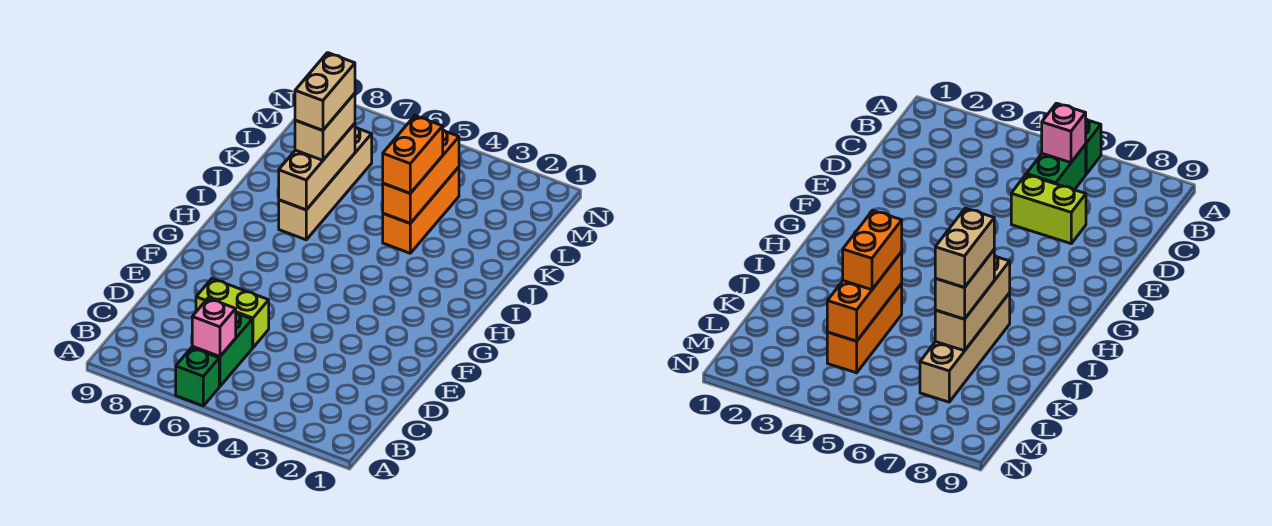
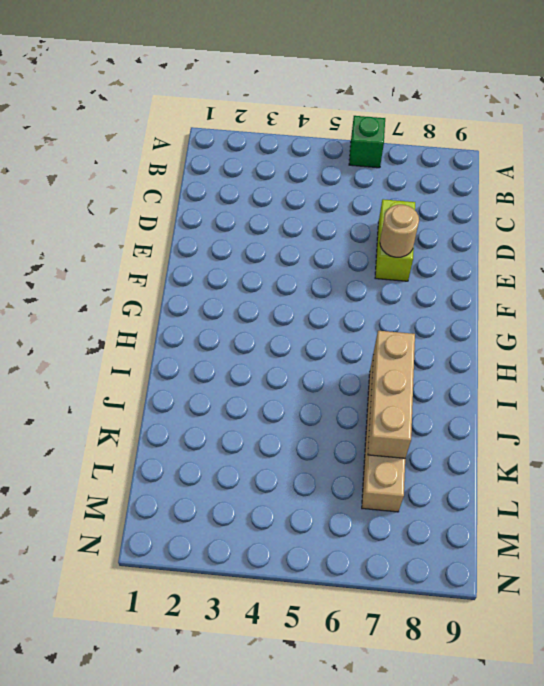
lime 1x2 brick [375,199,415,281] -> lime 1x2 brick turned to [196,279,269,348]
tan 1x1 round brick [380,205,419,257] -> none
none -> green 1x2 brick [192,313,252,387]
none -> orange 1x3 brick [383,167,459,253]

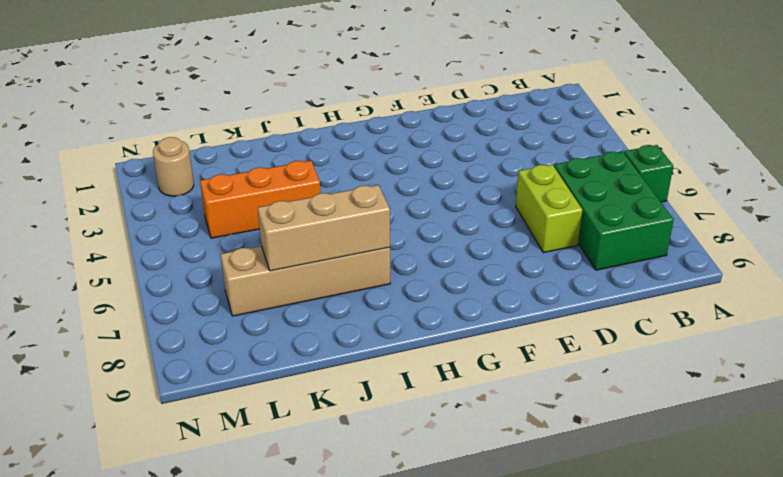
green 2x3 brick [554,151,674,270] -> green 1x2 brick [192,313,252,387]
tan 1x1 round brick [153,137,194,196] -> none
none -> pink 1x1 brick [192,298,236,357]
none -> orange 1x3 brick [383,130,459,223]

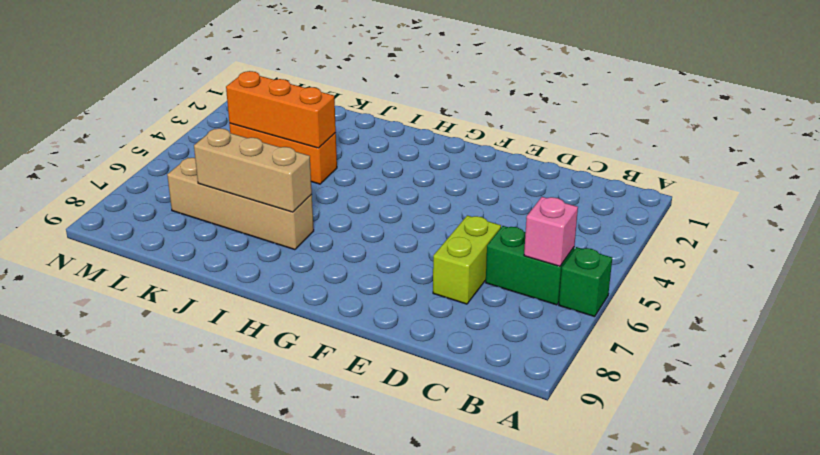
none -> orange 1x2 brick [383,116,443,193]
none -> tan 1x2 brick [295,93,355,160]

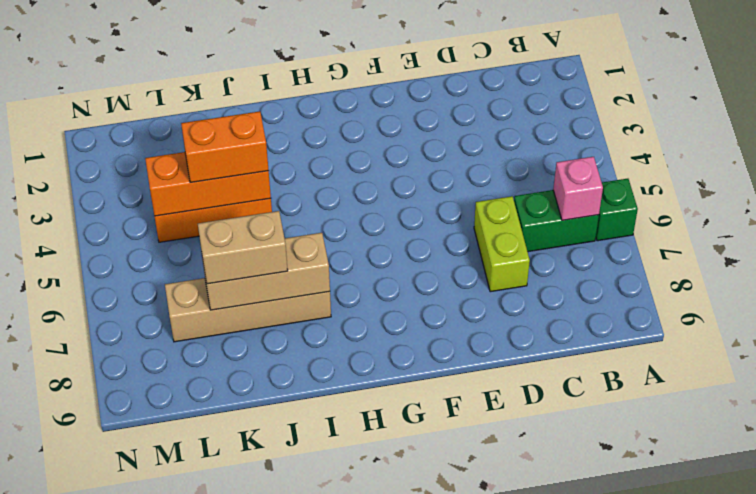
none -> tan 1x2 brick [295,53,355,130]

